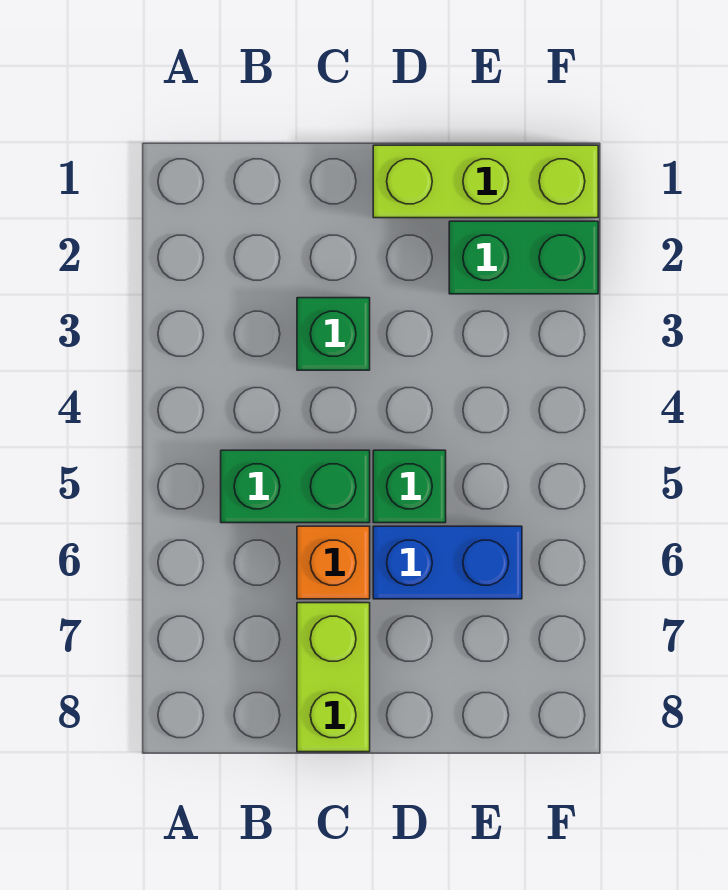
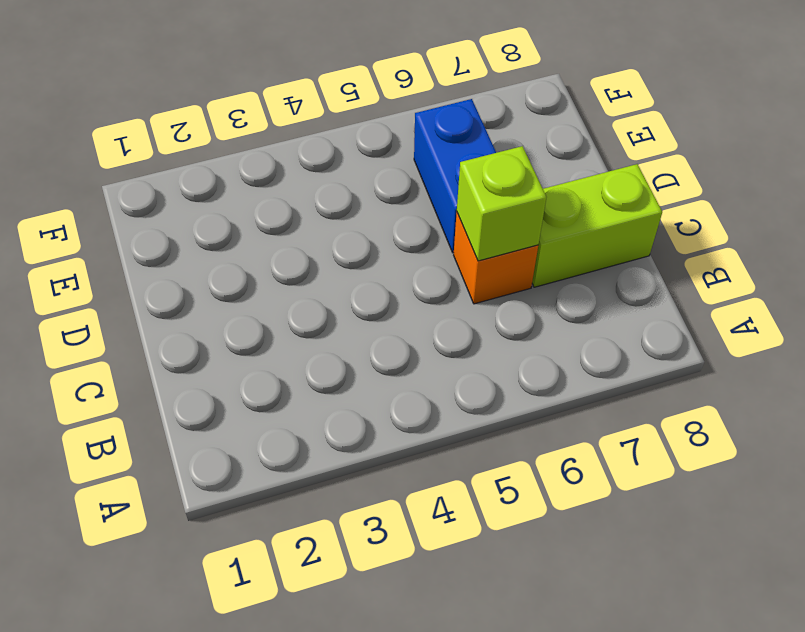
lime 1x1 brick [457,146,547,261] -> none
none -> green 1x2 brick [221,450,370,523]
none -> green 1x1 brick [297,298,370,370]

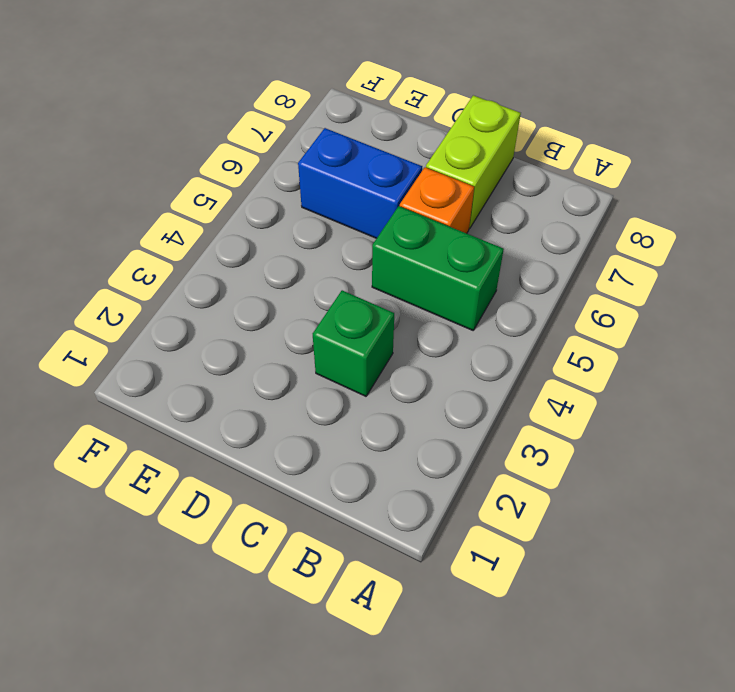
none -> lime 1x3 brick [373,145,598,218]
none -> green 1x1 brick [373,450,446,523]

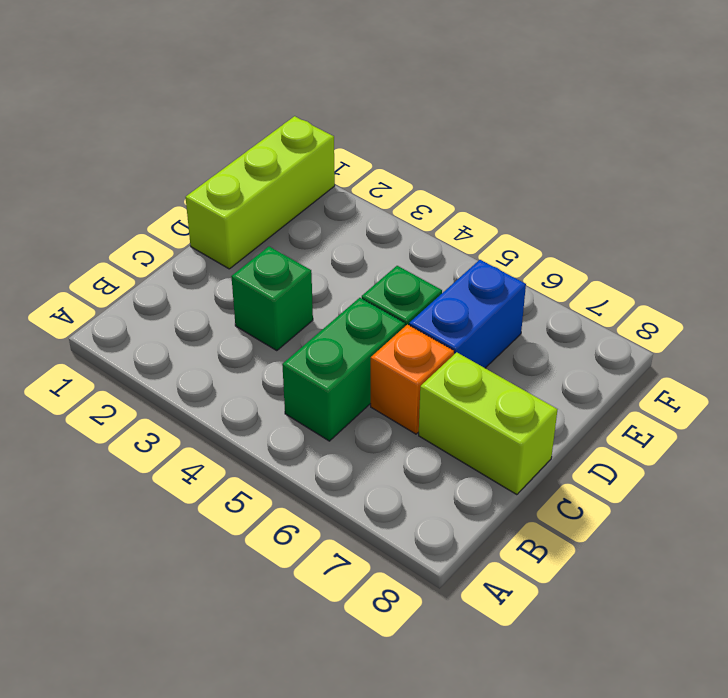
none -> green 1x2 brick [449,221,598,294]

